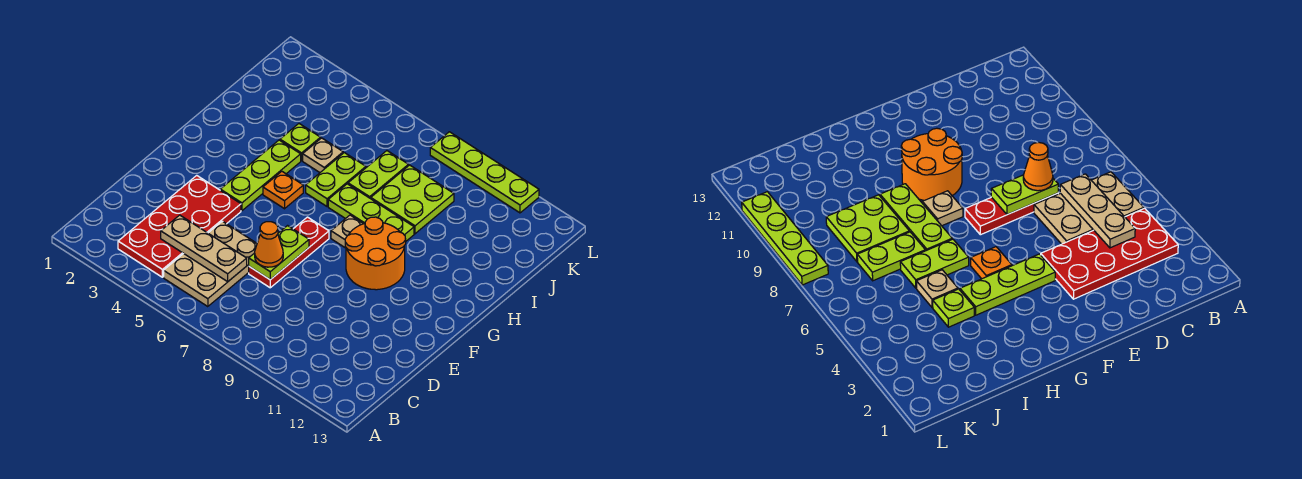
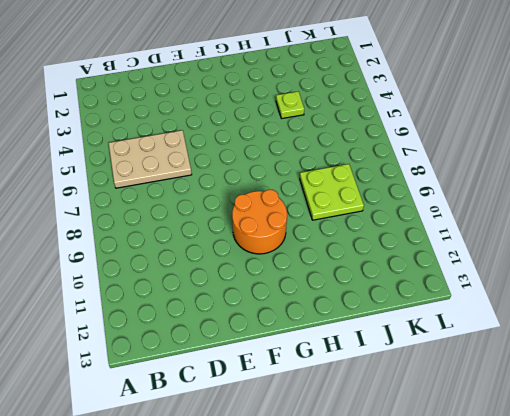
none -> red 2x4 plate [118,175,241,277]
none -> red 1x3 plate [249,217,329,288]
none -> lime 1x3 plate [220,140,301,211]

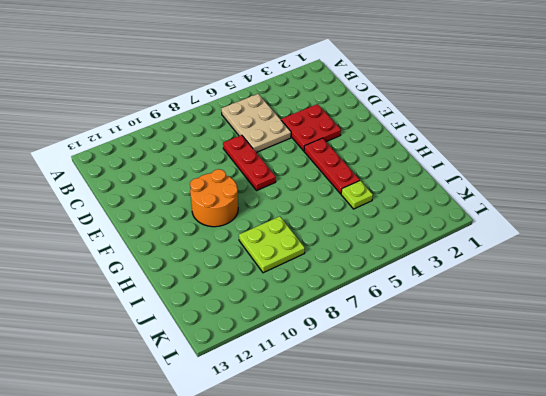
red 2x2 plate [281,104,341,151] -> red 2x4 plate [118,175,241,277]
red 1x3 plate [304,138,360,194] -> lime 1x3 plate [220,140,301,211]
none -> orange 1x1 plate [263,171,303,209]
none -> tan 1x1 plate [331,215,363,248]
none -> lime 1x2 plate [306,153,366,206]

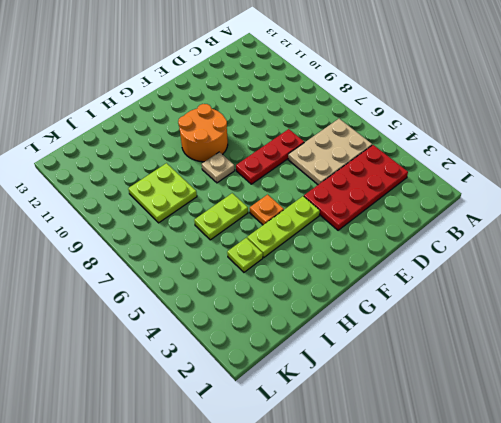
none -> lime 1x3 plate [328,184,414,241]
none -> tan 1x1 plate [303,138,343,172]
none -> lime 1x2 plate [348,151,409,199]

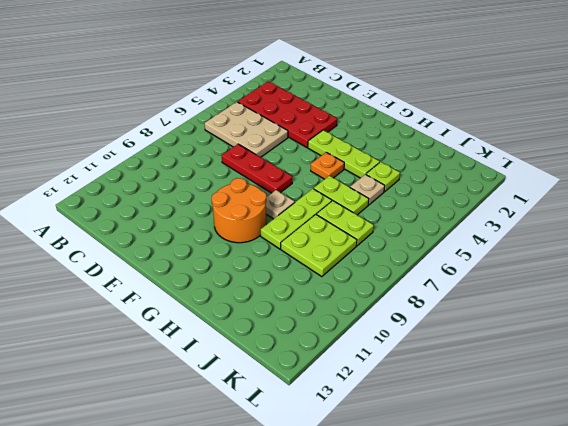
none -> lime 1x4 plate [430,132,539,213]
none -> tan 1x3 plate [161,215,247,282]
none -> lime 1x2 plate [249,226,309,280]

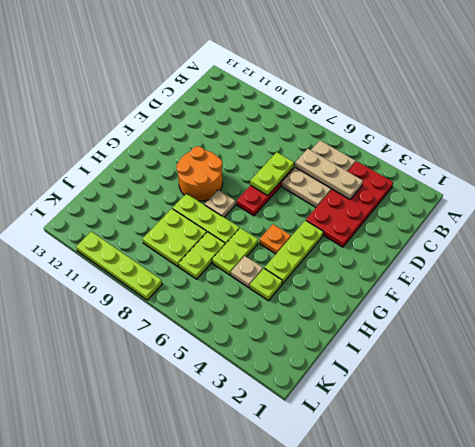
none -> orange 1x1 cone [255,222,283,267]

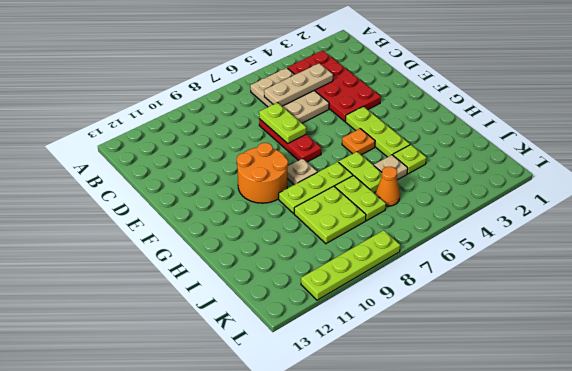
orange 1x1 cone [376,167,400,206] -> orange 1x1 cone moved to [255,222,283,267]

